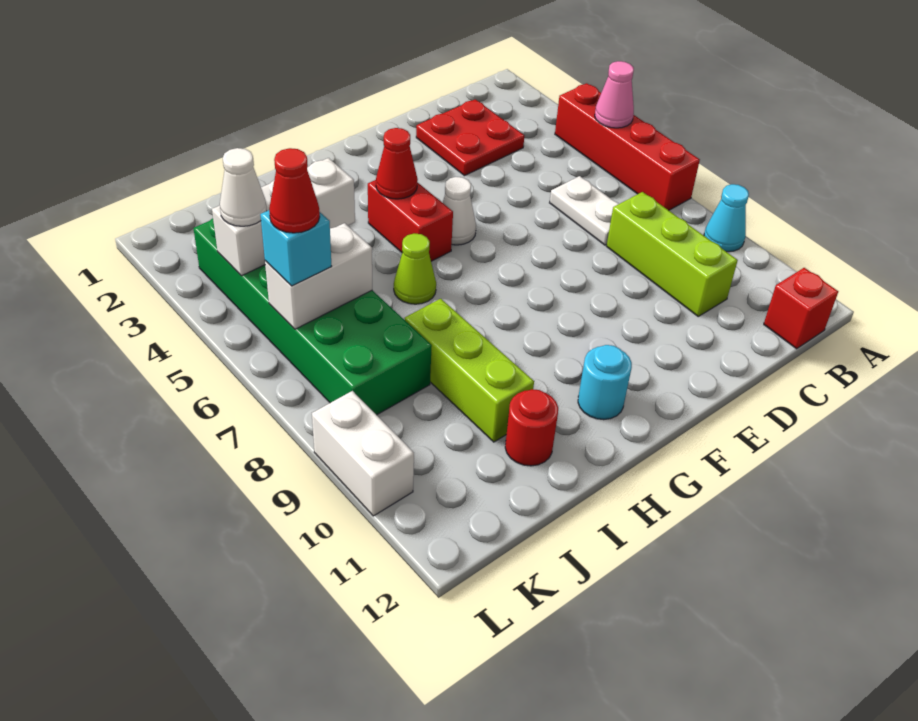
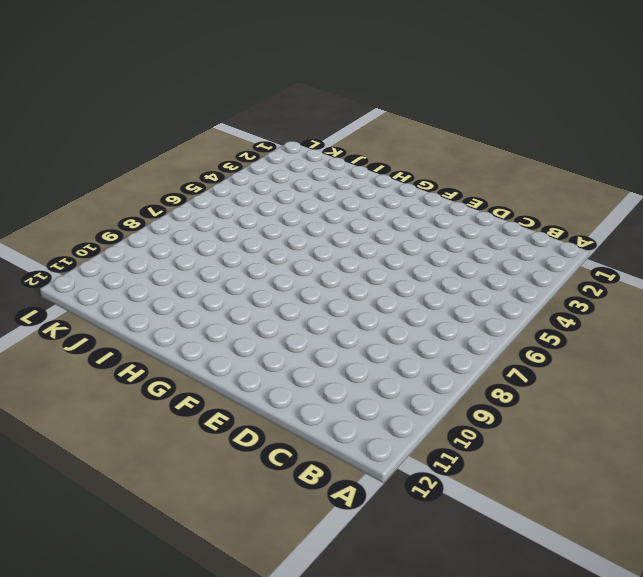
none -> red 1x4 brick [555,83,700,210]
none -> cyan 1x1 cone [704,184,749,252]
none -> red 1x1 brick [764,268,838,349]

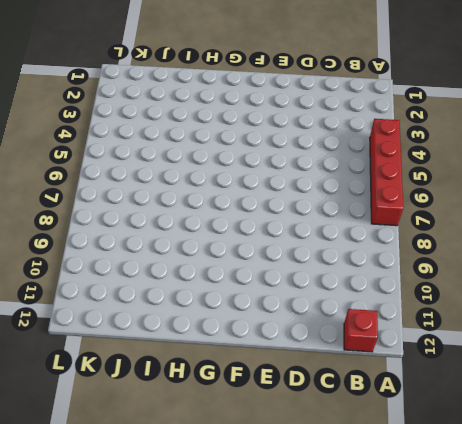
none -> cyan 1x1 cone [704,184,749,252]
none -> red 2x2 plate [416,99,524,176]
none -> white 1x2 plate [550,176,618,245]

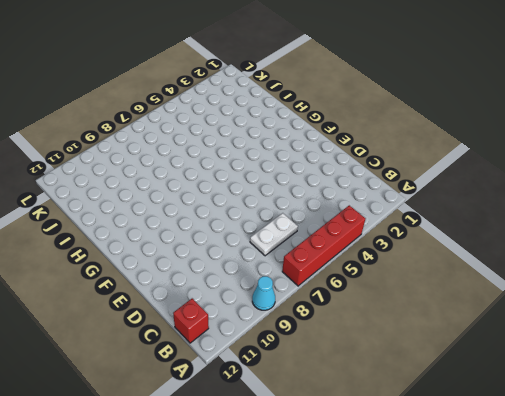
none -> red 2x2 plate [416,99,524,176]
none -> lime 1x3 brick [607,192,738,316]
none -> white 1x1 cone [443,177,476,245]

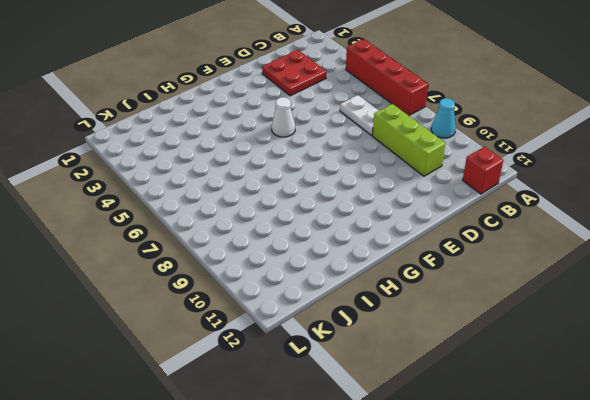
none -> red 1x2 brick [368,180,453,261]
none -> cyan 1x1 round brick [578,345,632,420]
none -> lime 1x1 cone [394,233,436,304]

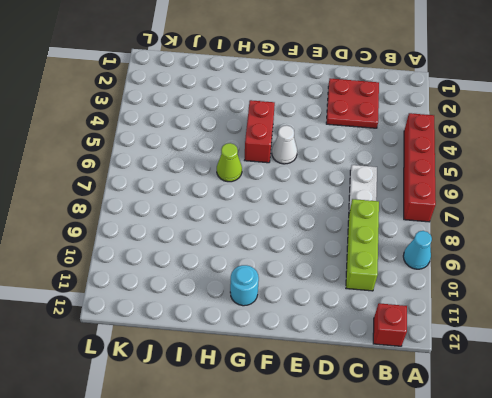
none -> lime 1x3 brick [405,299,534,442]
none -> red 1x1 round brick [505,389,558,466]
none -> green 2x6 brick [193,218,432,415]

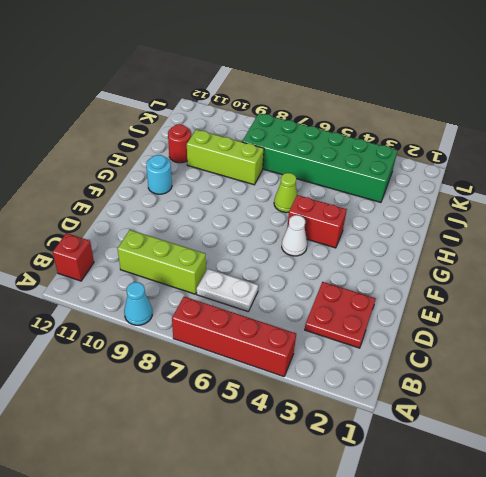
none -> white 1x2 brick [312,391,414,516]
none -> pink 1x1 cone [595,61,634,128]
none -> red 1x1 cone [376,128,418,199]

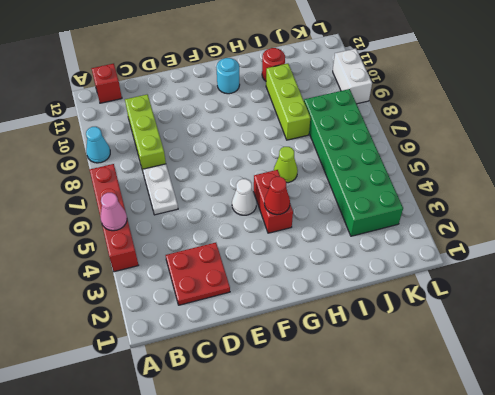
none -> white 1x3 brick [212,158,355,276]
none -> white 1x2 brick [265,223,372,329]
none -> white 1x1 cone [220,148,267,226]

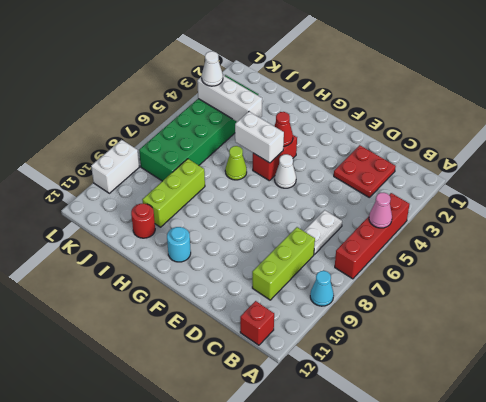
white 1x2 brick [235,112,284,163] -> white 1x2 brick moved to [265,223,372,329]
none -> cyan 1x1 brick [260,210,332,286]
none -> red 1x1 cone [269,148,320,233]

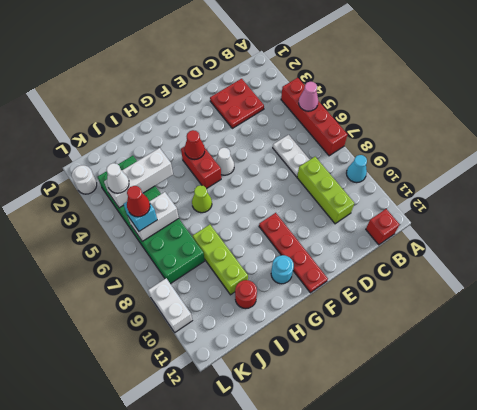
red 1x4 plate [259,213,328,293] -> none
white 1x1 round brick [72,165,97,194] -> none

